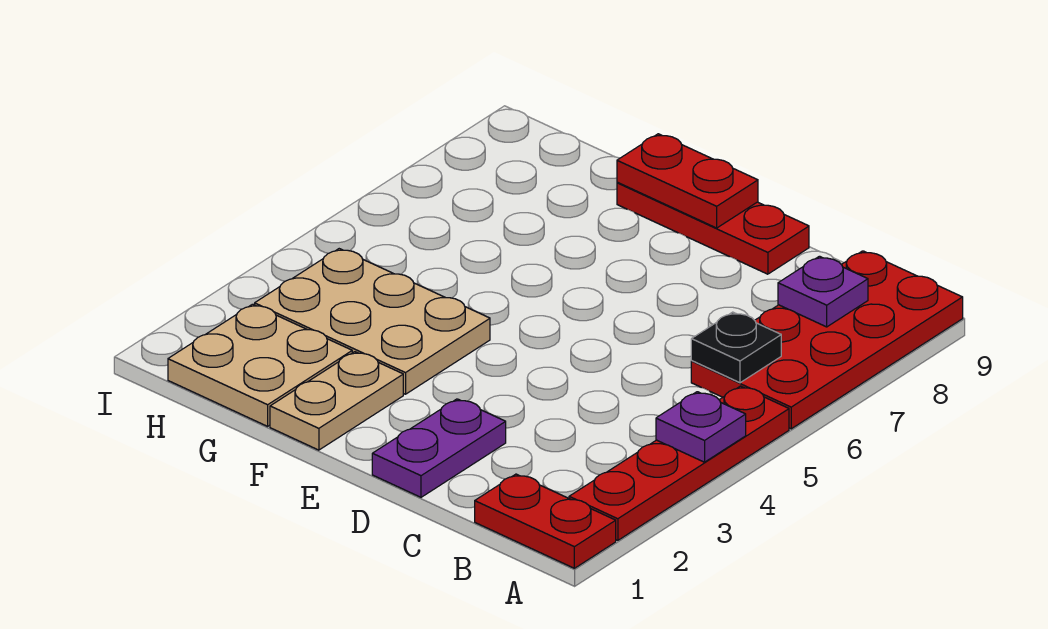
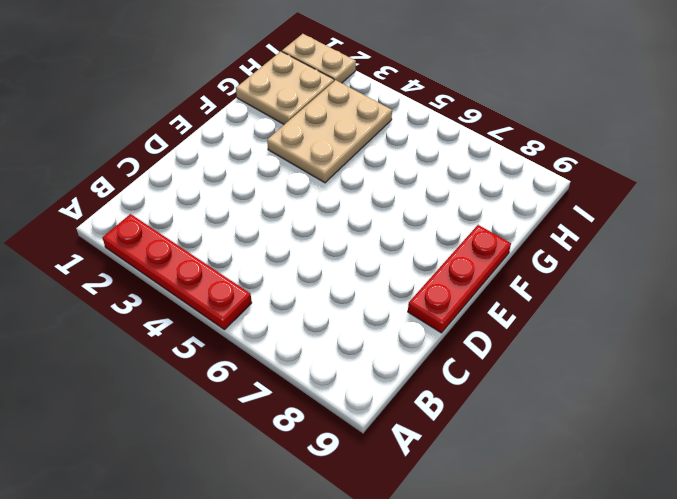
tan 1x2 plate [282,34,356,83] -> tan 1x2 plate moved to [270,352,403,450]
none -> red 1x2 plate [475,474,616,568]
none -> red 2x4 plate [691,251,963,429]
none -> purple 1x2 plate [372,399,506,497]

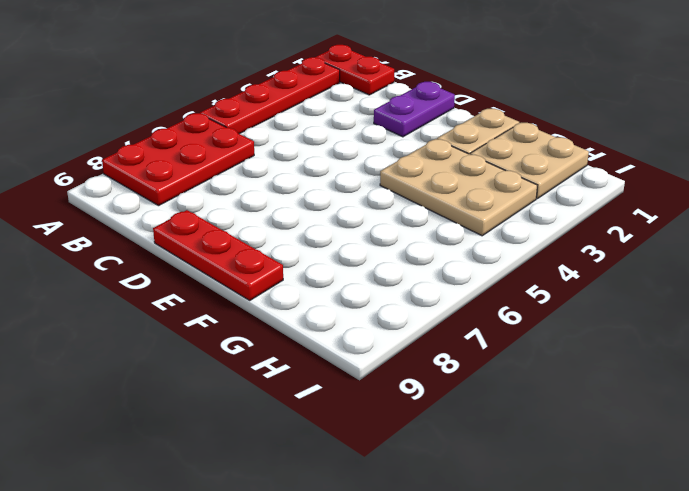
red 2x3 plate [102,113,254,206] -> red 2x4 plate [691,251,963,429]
none -> purple 1x1 plate [656,392,746,462]
none -> black 1x1 plate [691,312,781,383]
none -> purple 1x1 plate [778,256,868,327]

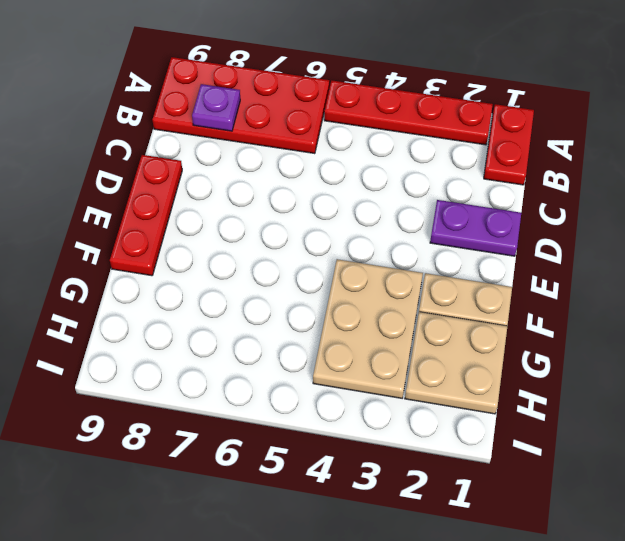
none -> purple 1x1 plate [656,392,746,462]
none -> black 1x1 plate [691,312,781,383]
none -> red 1x2 plate [617,134,758,228]

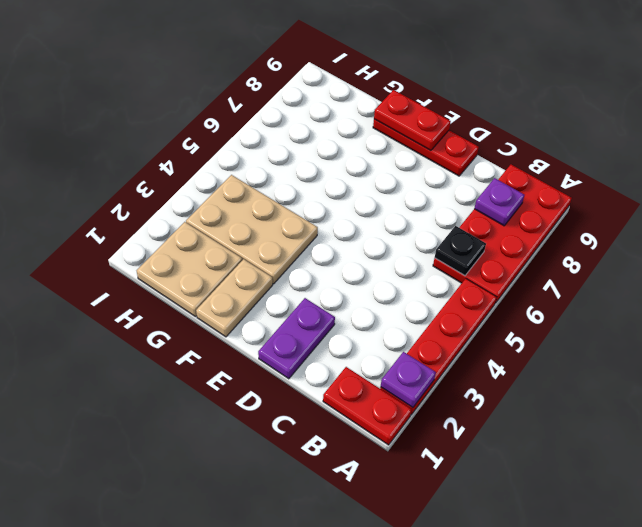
purple 1x1 plate [381,352,436,408] -> purple 1x1 plate moved to [656,392,746,462]

